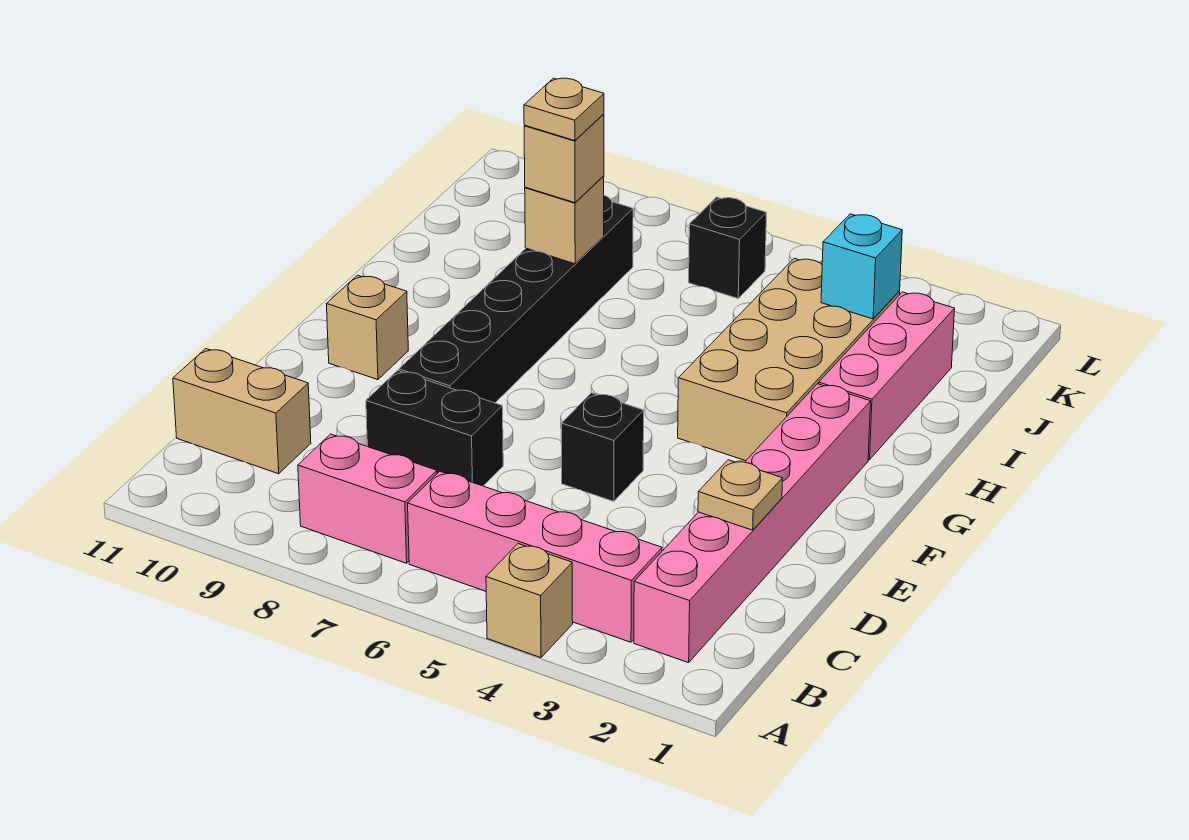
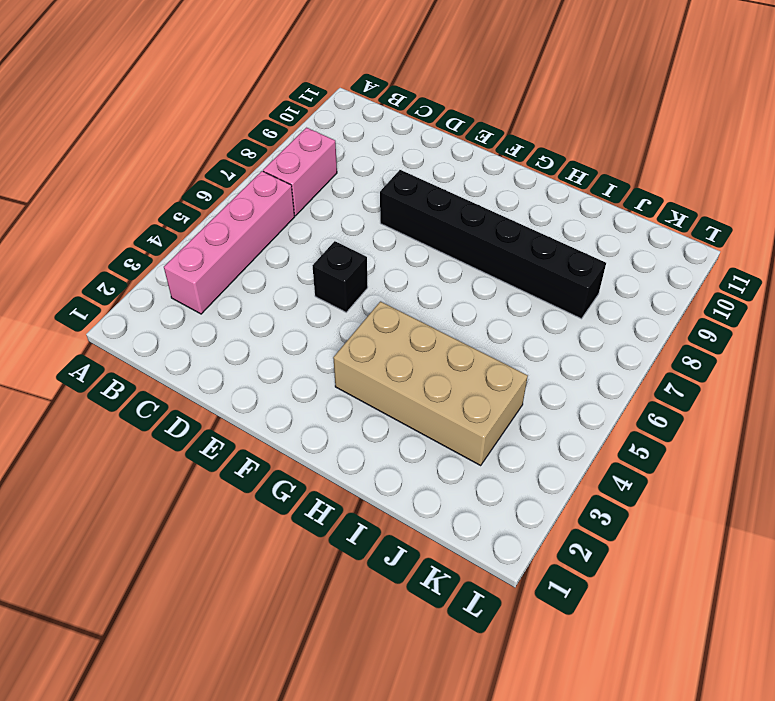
none -> tan 1x1 brick [486,544,573,658]
none -> pink 1x6 brick [634,384,871,663]
none -> tan 1x2 brick [173,349,311,474]

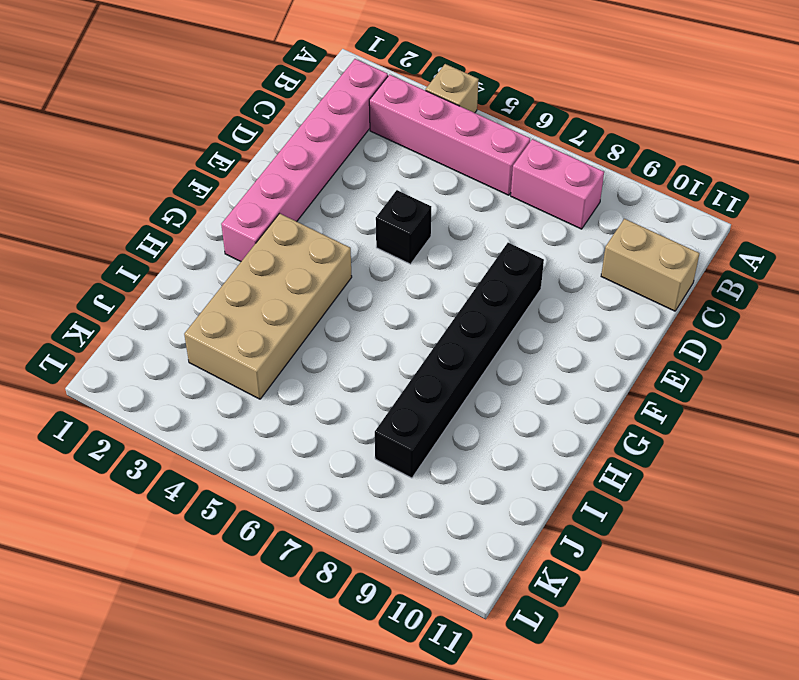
none -> black 1x2 brick [366,371,503,486]
none -> tan 1x1 brick [327,275,408,380]
none -> pink 1x3 brick [819,292,955,460]

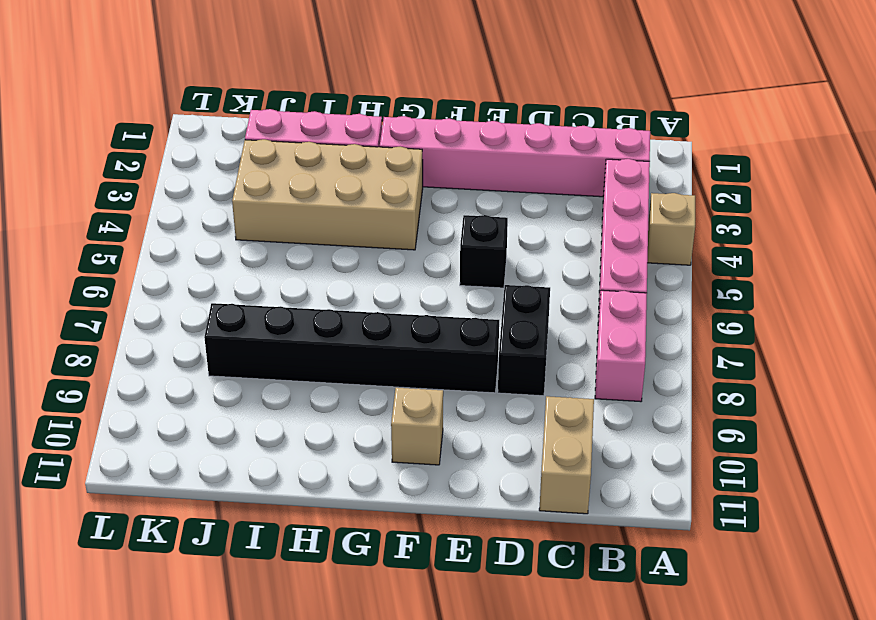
none -> black 1x1 brick [689,197,767,298]
none -> tan 1x1 plate [698,460,783,530]
none -> tan 1x1 brick [525,176,604,264]

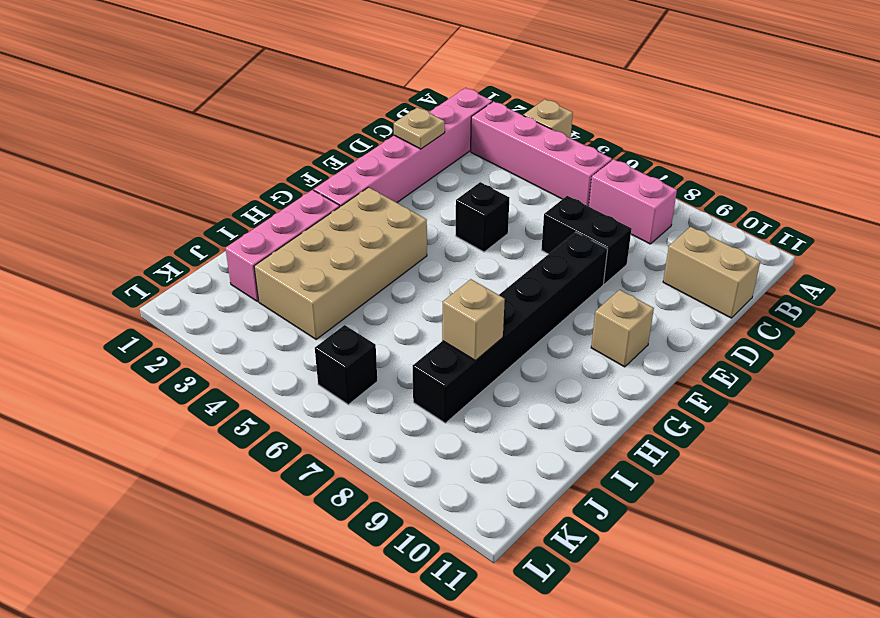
none -> cyan 1x1 brick [821,214,902,319]
none -> tan 1x1 brick [524,114,604,203]
none -> tan 1x1 plate [524,78,604,141]

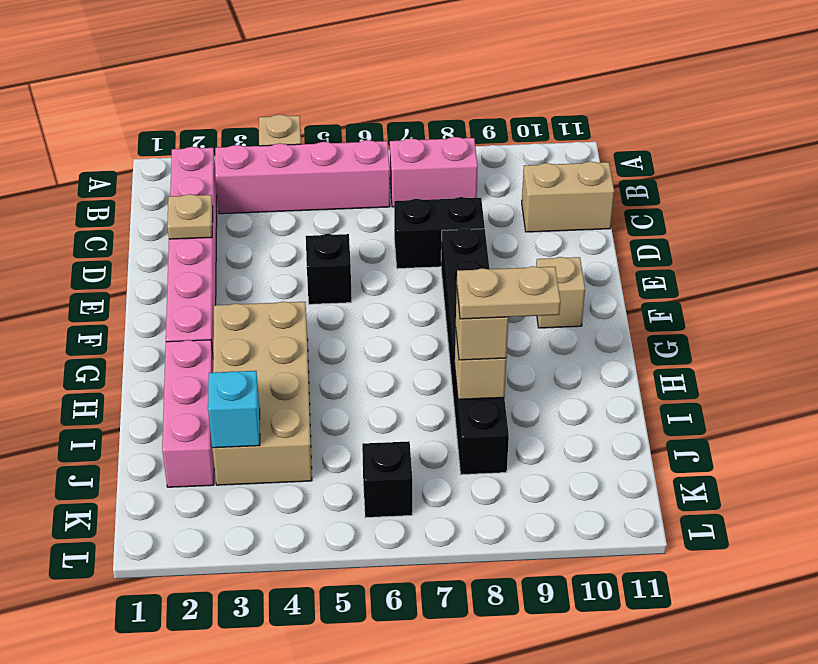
tan 1x2 plate [457,266,560,319] -> tan 1x1 plate [524,78,604,141]

